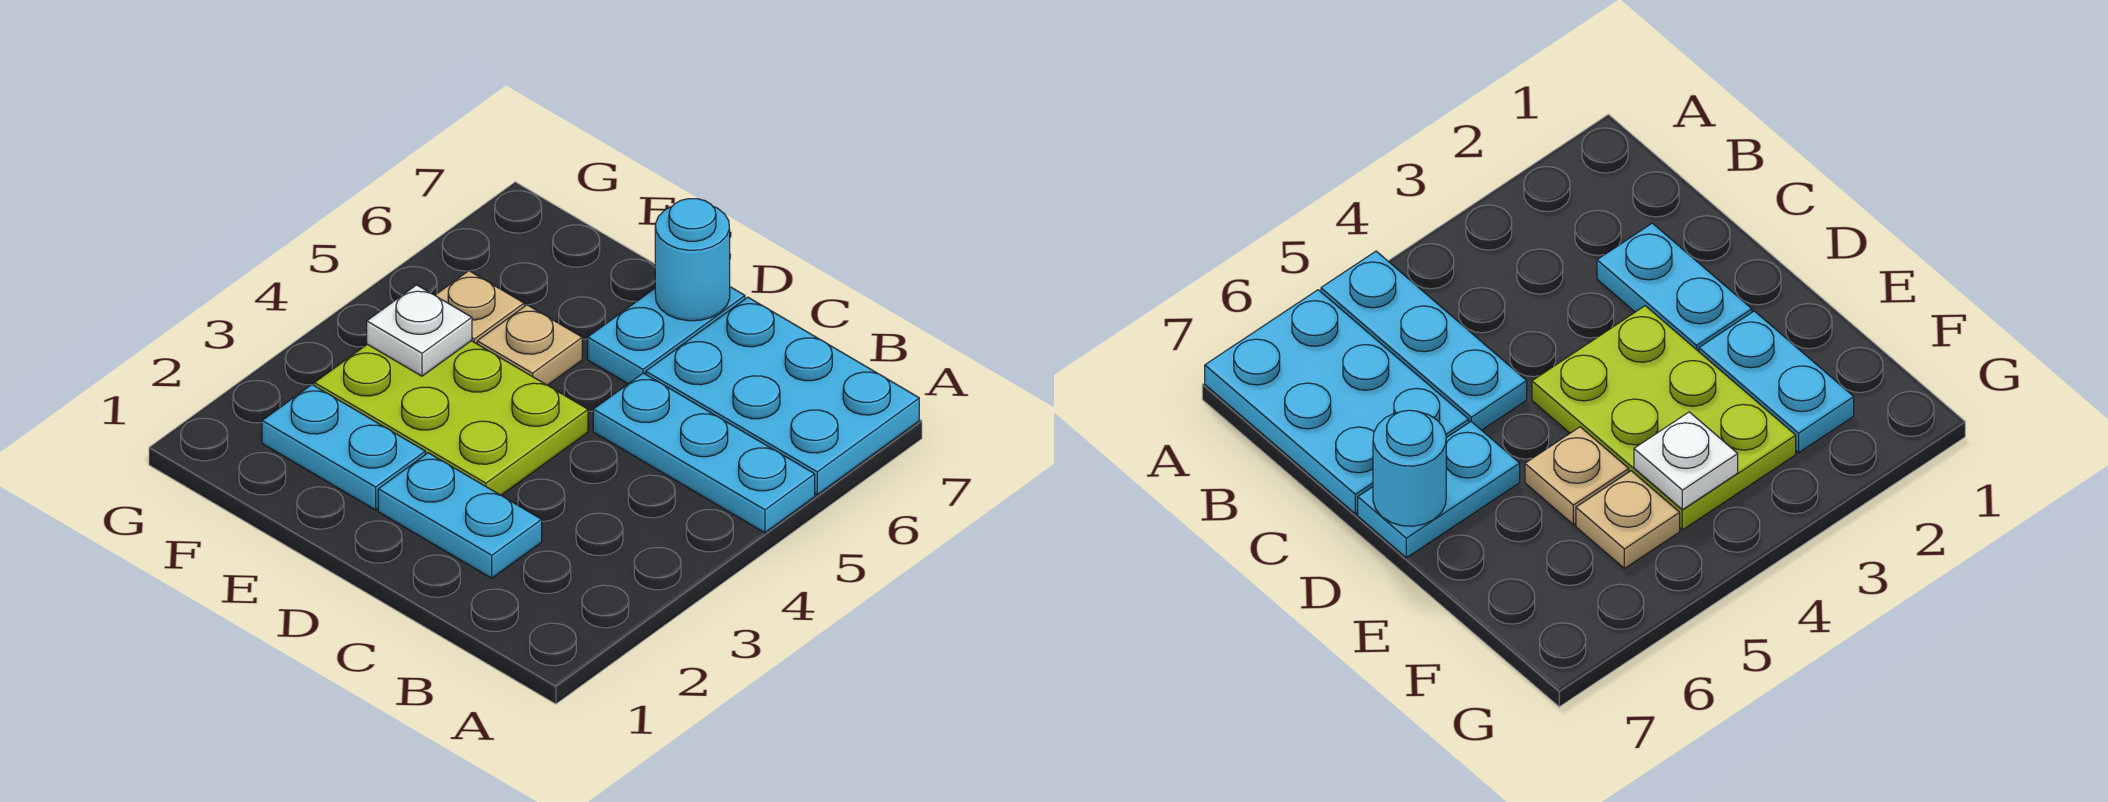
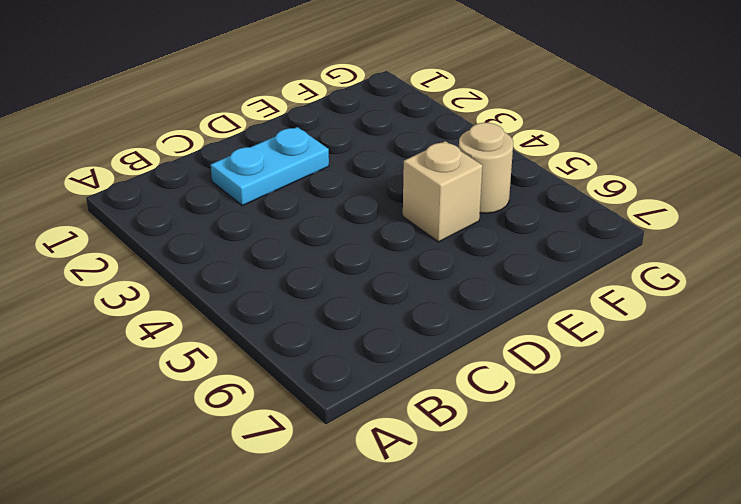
tan 1x1 brick [403,141,483,242] -> tan 1x1 plate [477,305,582,385]
tan 1x1 round brick [459,123,513,214] -> tan 1x1 plate [435,271,524,344]
none -> cyan 1x3 plate [593,373,815,533]
none -> cyan 2x3 plate [646,297,919,495]

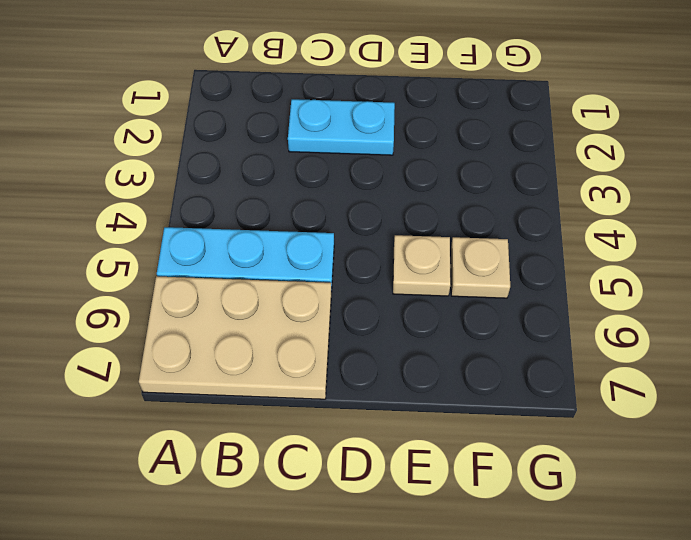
tan 2x3 plate [139,276,331,399] -> cyan 2x3 plate [646,297,919,495]
none -> lime 2x3 plate [314,341,588,495]
none -> cyan 1x2 plate [588,287,745,384]

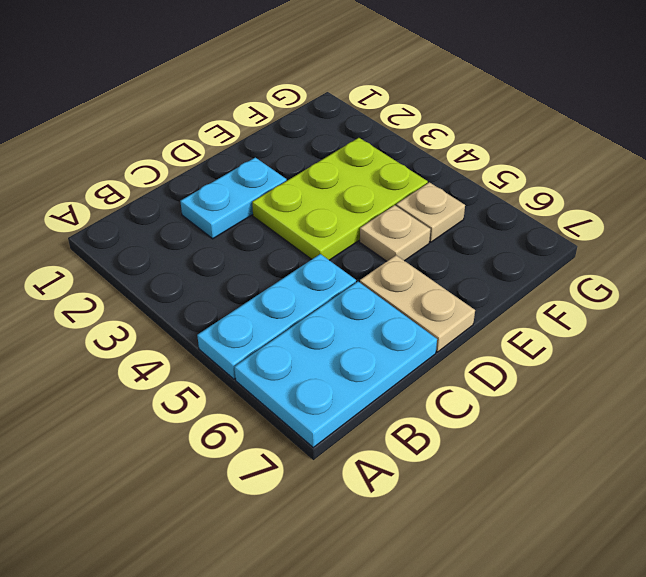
tan 1x2 plate [360,255,475,352] -> cyan 1x2 plate [588,287,745,384]
none -> cyan 1x2 plate [262,385,425,510]
none -> cyan 1x1 round brick [655,199,730,321]

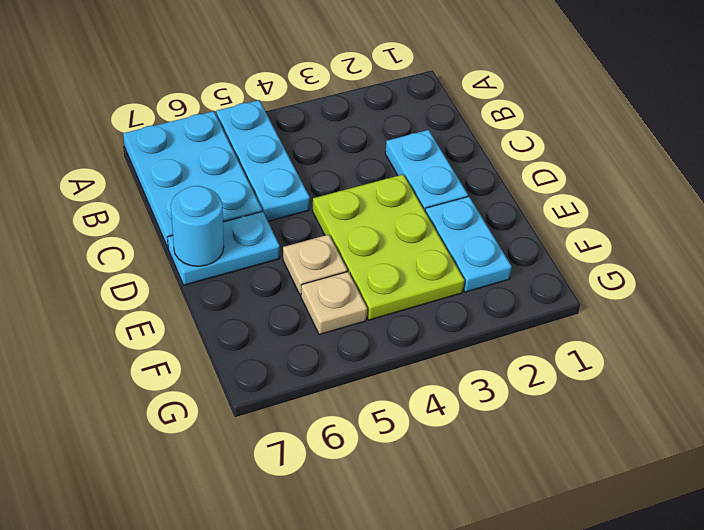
none -> white 1x1 plate [367,285,472,376]

